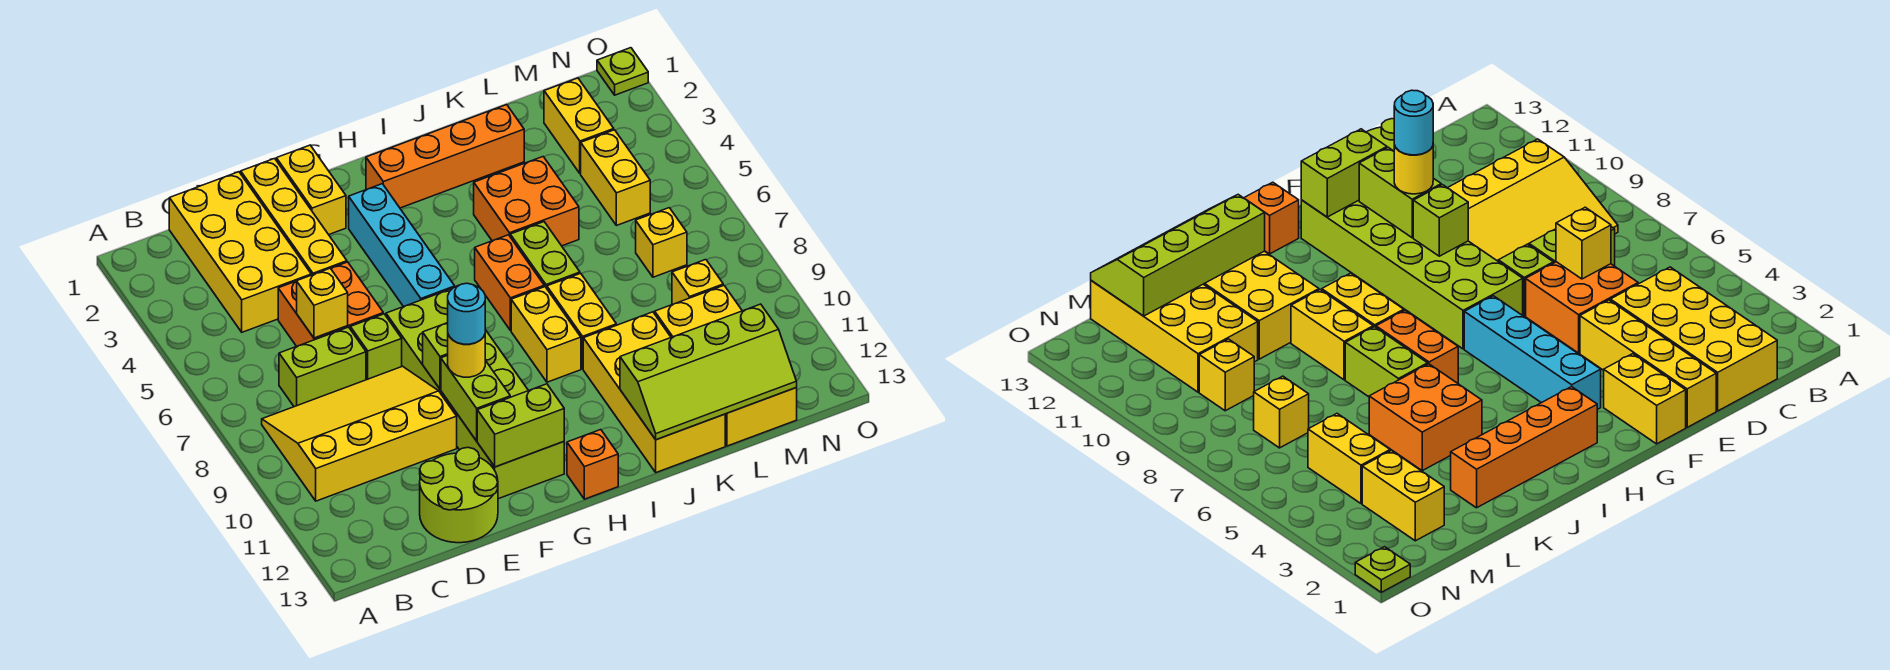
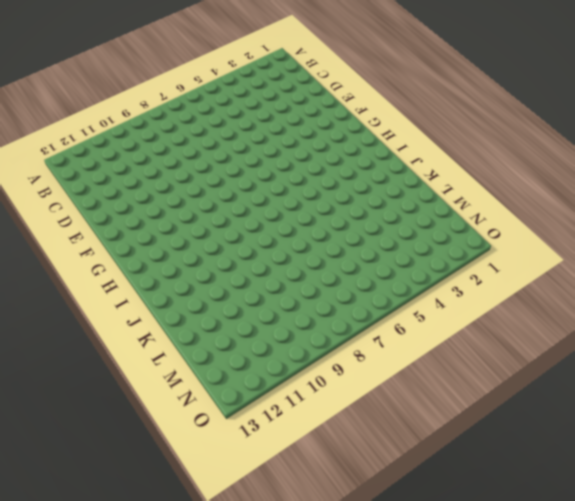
none -> yellow 3x4 slope [262,366,457,501]
none -> yellow 2x4 brick [169,172,311,332]
none -> lime 1x2 brick [279,327,366,407]
none -> orange 2x2 brick [278,262,383,346]

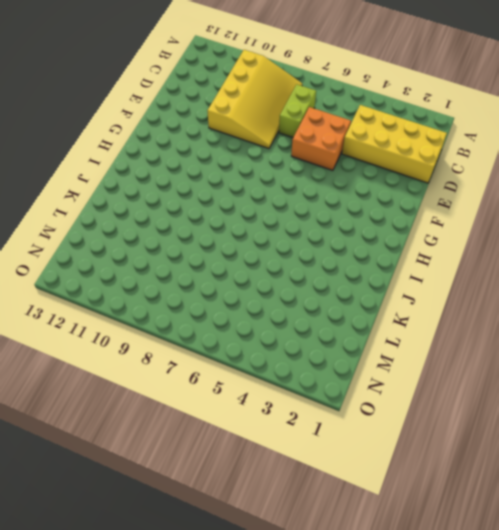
none -> lime 2x2 round brick [420,448,498,543]
none -> yellow 1x4 brick [241,159,347,275]
none -> lime 1x1 brick [350,314,402,380]
none -> yellow 1x2 brick [276,145,346,235]

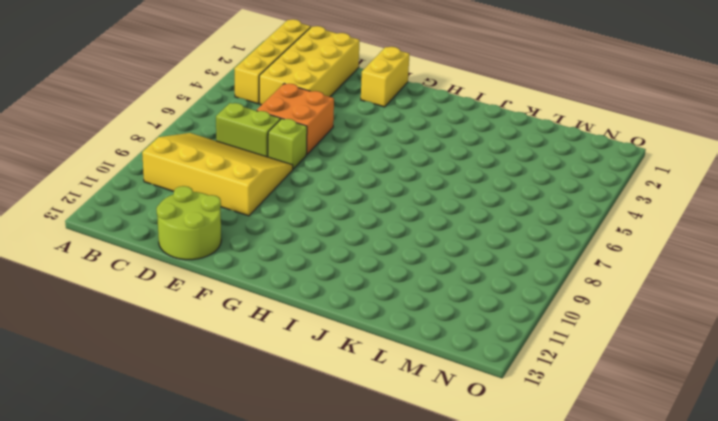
yellow 1x4 brick [234,19,311,104] -> yellow 1x4 brick moved to [241,159,347,275]
none -> lime 2x6 brick [386,289,564,499]
none -> cyan 1x4 brick [349,184,455,307]
none -> orange 1x4 brick [366,105,524,208]
none -> orange 1x1 brick [567,430,618,499]

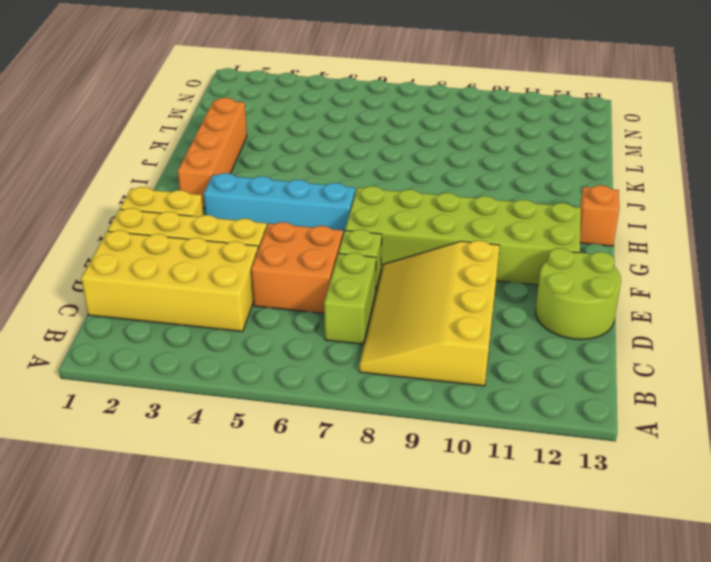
none -> orange 1x2 brick [475,235,544,330]
none -> yellow 1x2 brick [511,287,581,382]
none -> orange 2x2 brick [474,157,579,246]
none -> lime 1x2 brick [510,222,580,288]

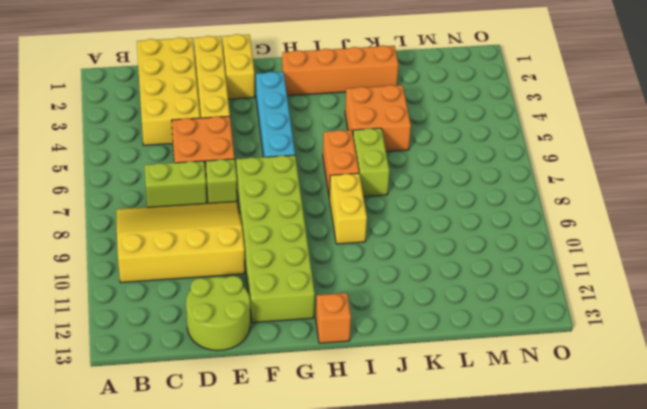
none -> yellow 1x2 brick [547,273,616,369]
none -> yellow 2x4 brick [583,312,725,473]
none -> yellow 2x4 brick [655,285,797,446]
none -> yellow 1x2 brick [544,78,614,174]

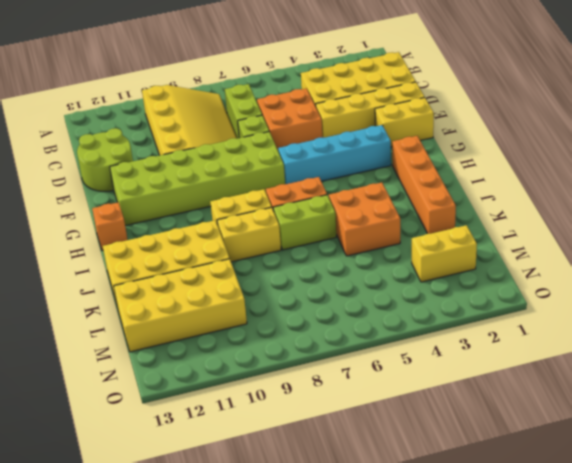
none -> yellow 1x2 brick [581,130,650,225]
none -> yellow 1x1 brick [636,208,687,277]
none -> yellow 1x1 brick [672,260,723,305]
none -> lime 1x1 plate [597,48,648,95]

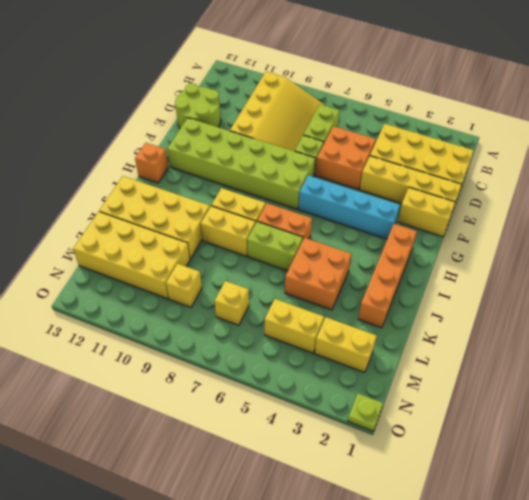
none -> yellow 1x1 brick [297,268,348,338]
none -> lime 1x1 brick [423,323,448,389]
none -> lime 1x2 brick [441,355,510,441]
none -> lime 1x2 brick [477,384,564,467]

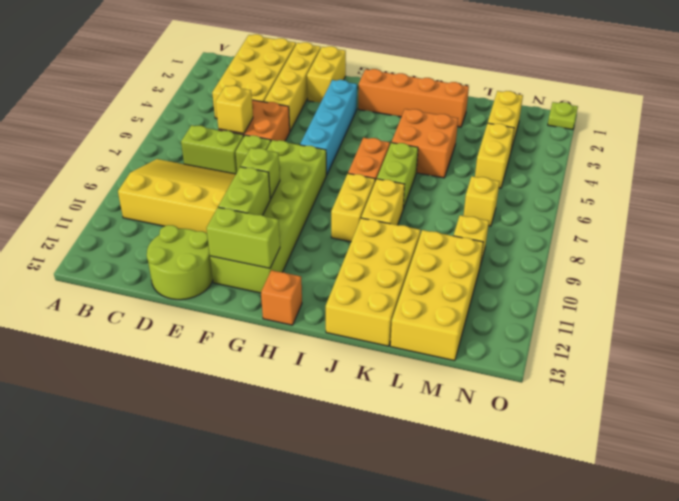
none -> lime 2x4 slope [620,304,797,440]
none -> yellow 1x1 round brick [448,335,486,377]
none -> cyan 1x1 round brick [448,283,485,344]

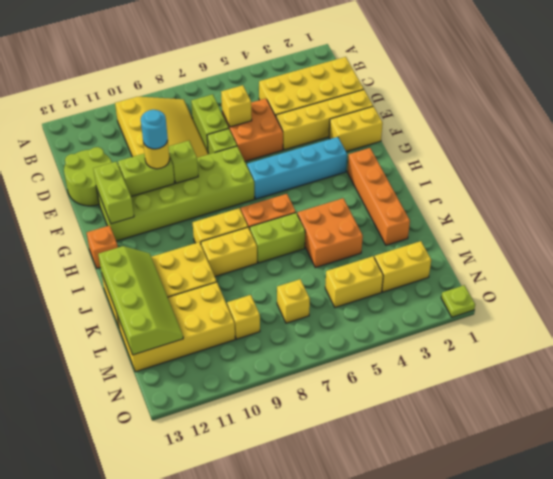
lime 2x4 slope [98,246,183,355] -> lime 2x4 slope turned to [620,304,797,440]

